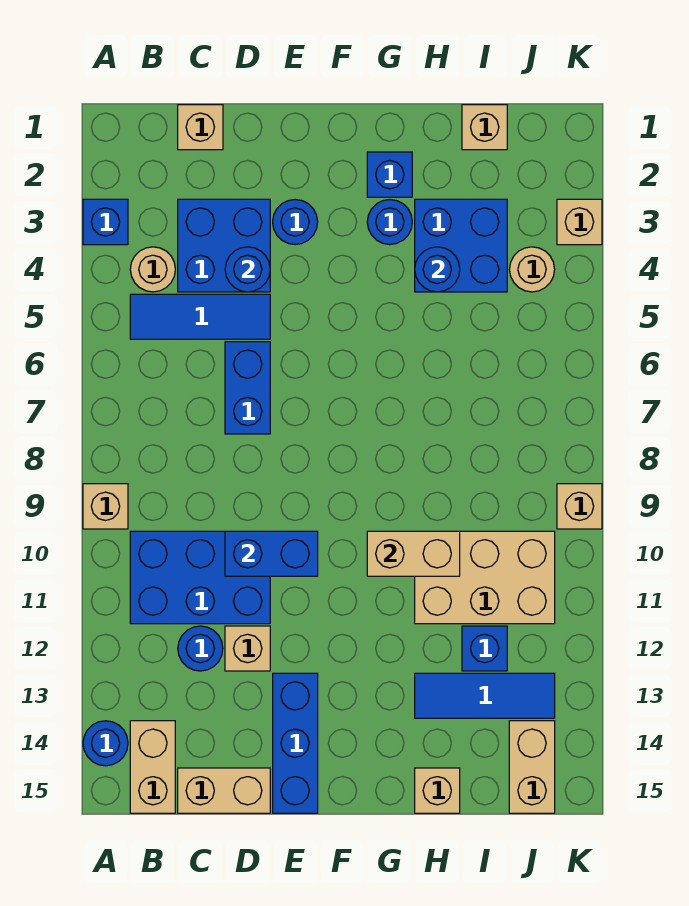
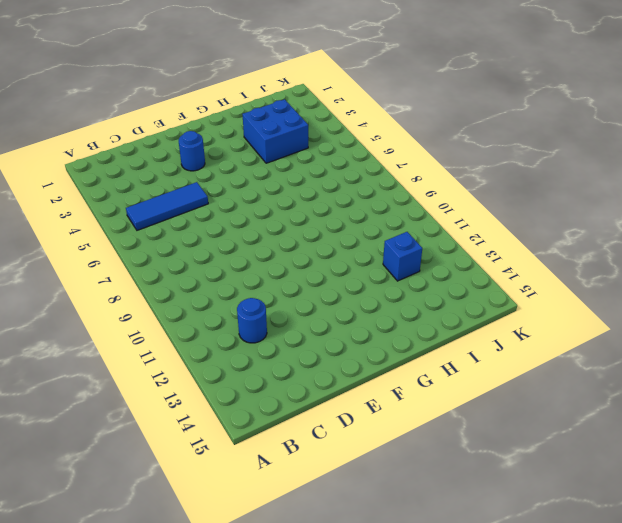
none -> blue 1x1 brick [83,199,128,245]
none -> tan 1x1 brick [83,484,128,529]
none -> blue 1x1 round brick [83,721,128,766]
none -> tan 1x1 round brick [130,247,175,292]

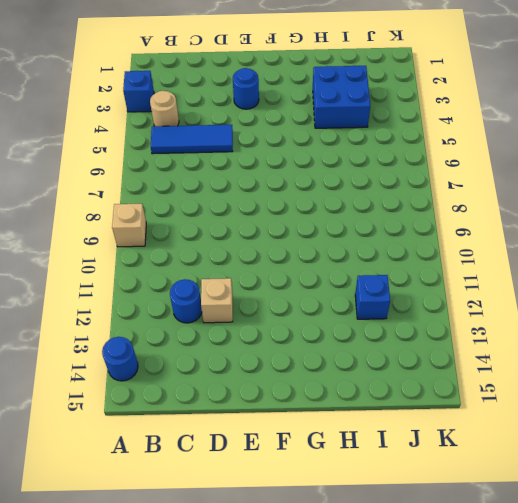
none -> blue 2x3 brick [130,531,270,624]
none -> tan 1x2 brick [130,721,175,813]
none -> tan 1x1 brick [178,105,223,150]
none -> blue 2x2 brick [178,199,270,292]

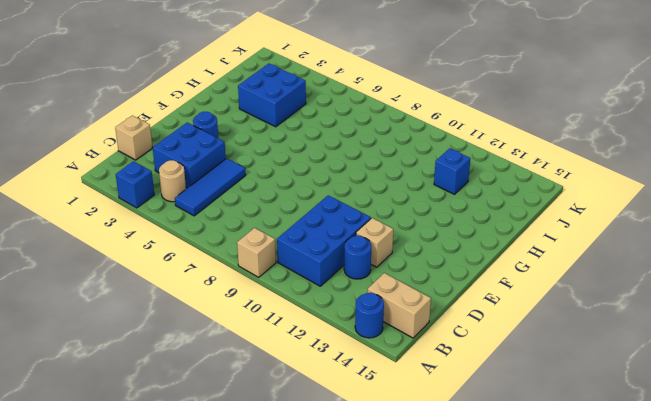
none -> tan 1x2 brick [178,768,270,813]
none -> blue 1x2 brick [225,342,270,434]
none -> blue 1x3 brick [273,673,318,813]
none -> blue 1x1 brick [367,152,412,197]

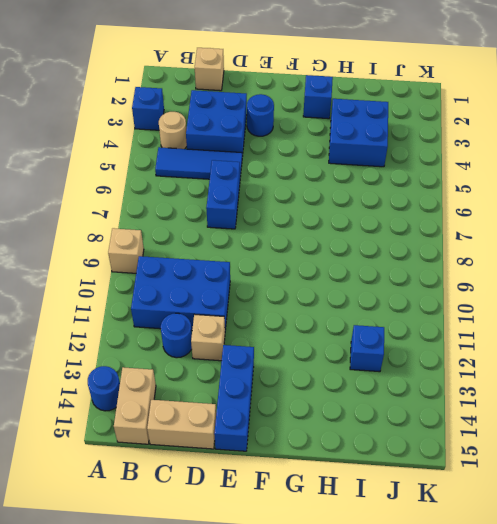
none -> blue 1x1 round brick [367,200,412,245]
none -> tan 2x3 brick [415,531,555,624]
none -> blue 1x3 tile [415,673,555,718]
none -> tan 1x1 brick [415,768,460,813]

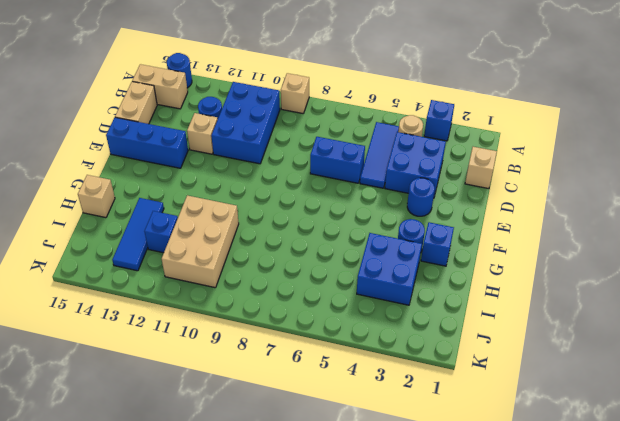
none -> tan 1x1 brick [462,105,507,150]
none -> tan 1x1 round brick [510,247,555,292]
none -> tan 1x2 brick [509,721,555,813]
none -> tan 1x1 brick [557,199,602,245]

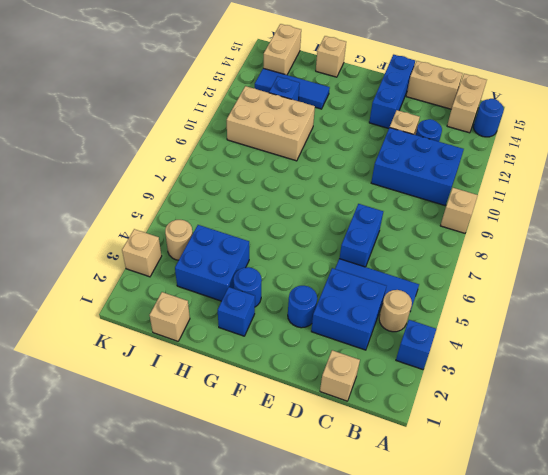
none -> tan 1x1 brick [557,484,602,529]
none -> blue 1x1 round brick [225,247,270,292]
none -> blue 1x2 brick [225,531,318,576]
none -> tan 1x2 brick [367,531,460,576]

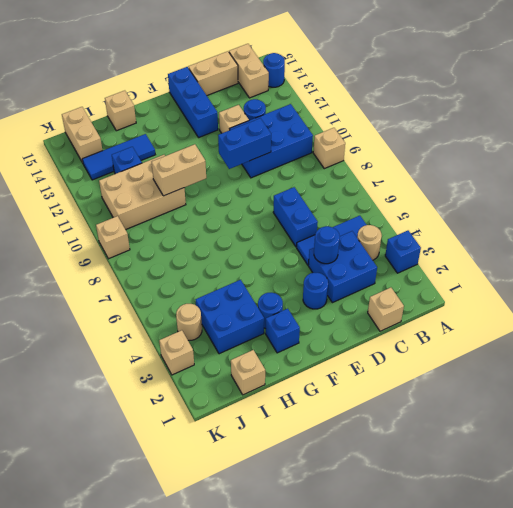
none -> blue 1x1 round brick [415,247,460,292]

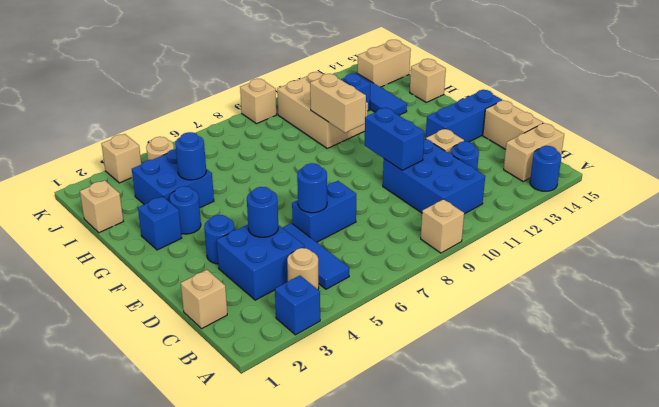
blue 1x1 round brick [297,163,327,213] -> none

